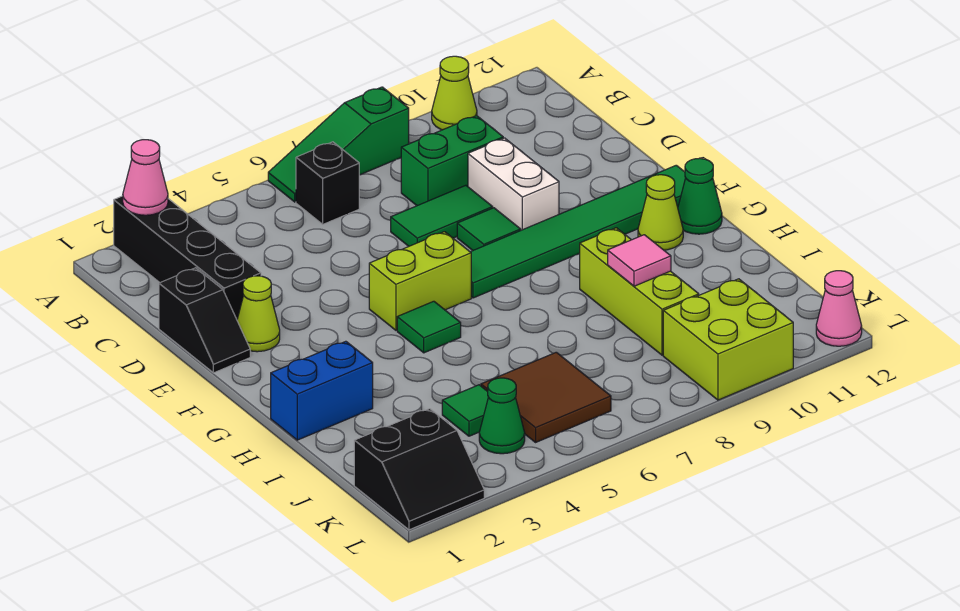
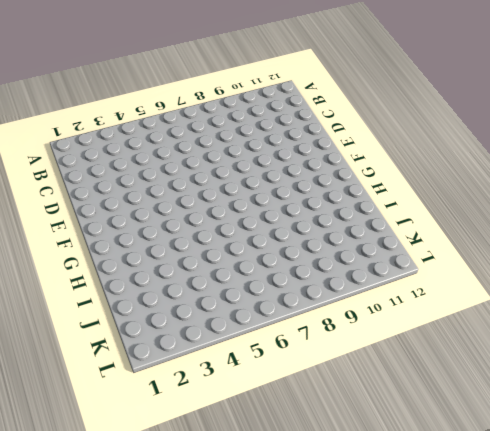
none -> black 1x4 brick [114,196,261,319]
none -> green 1x3 slope [268,87,409,202]
none -> lime 1x1 cone [432,56,477,130]

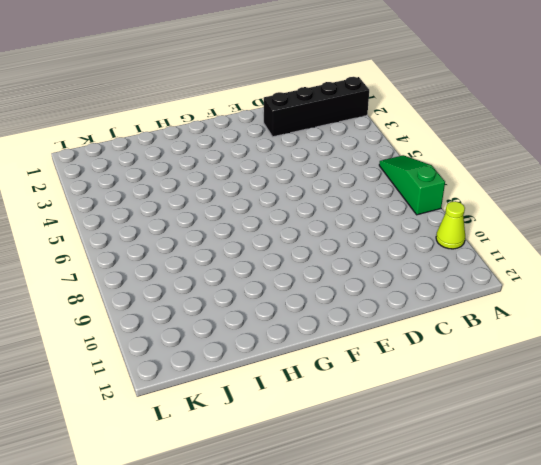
none -> black 1x1 brick [296,142,359,224]
none -> green 1x2 brick [401,116,503,206]
none -> black 1x2 slope [159,268,250,373]

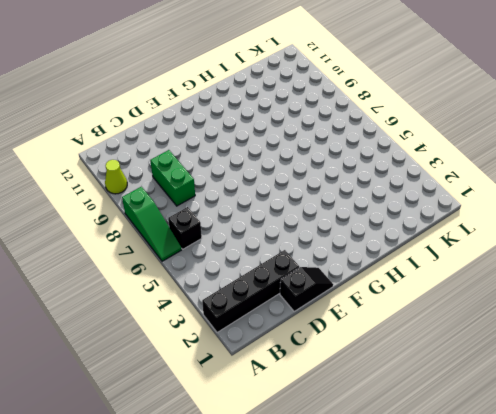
none -> green 1x2 tile [391,185,493,246]
none -> white 1x2 brick [468,138,559,230]
none -> lime 1x1 cone [237,276,280,352]

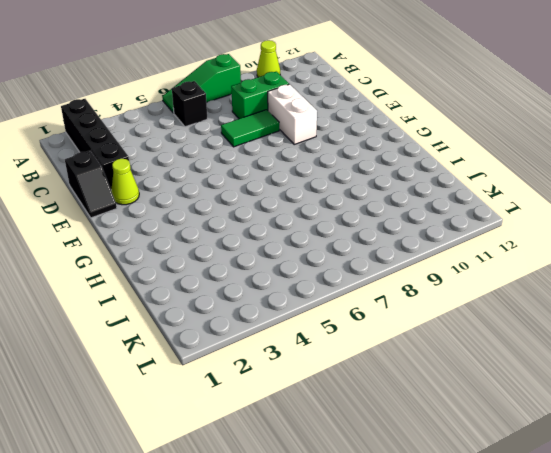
none -> green 1x1 tile [457,208,521,251]
none -> lime 1x2 brick [369,232,471,330]
none -> green 1x6 tile [471,165,686,298]

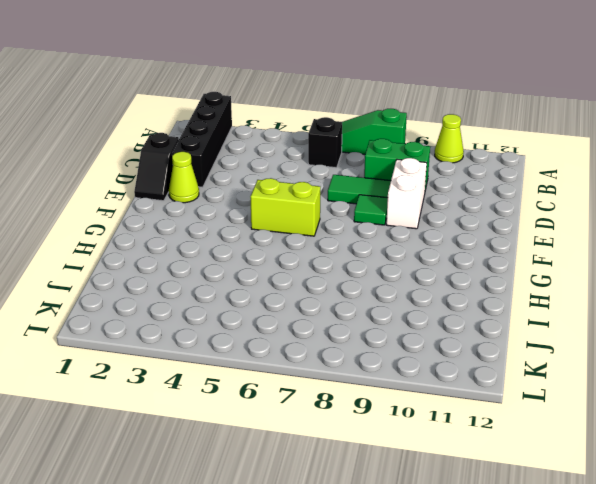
none -> green 1x6 tile [471,165,686,298]
none -> green 1x1 tile [397,301,461,353]
none -> lime 1x1 cone [638,175,683,250]

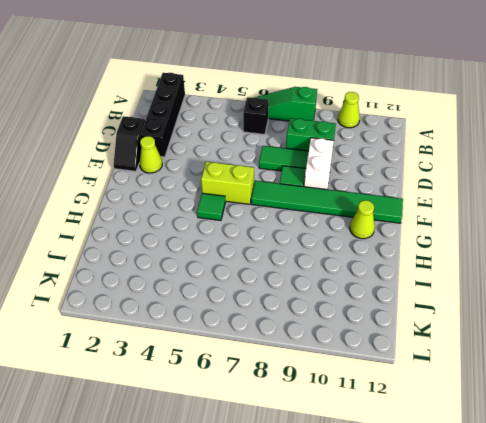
none -> green 1x1 cone [678,158,722,234]
none -> blue 1x2 brick [271,341,373,440]
none -> lime 1x3 brick [580,228,699,355]

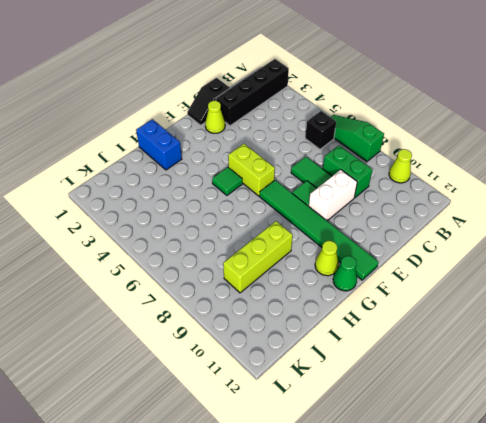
none -> green 1x1 tile [442,385,488,436]
none -> brown 2x2 tile [481,352,611,442]
none -> black 2x2 slope [354,409,484,530]

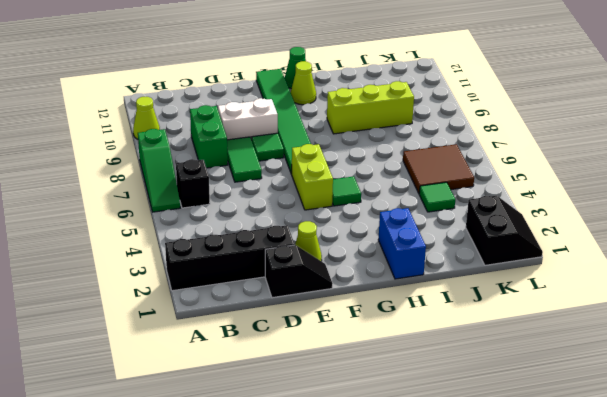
none -> green 1x1 cone [479,378,525,454]
none -> lime 2x2 brick [663,279,793,400]
none -> pink 1x1 cone [816,271,862,346]

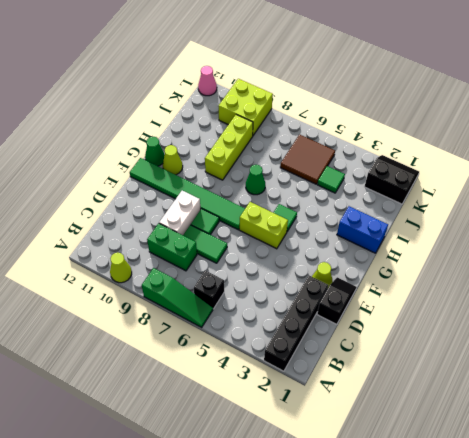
green 1x1 cone [246,165,265,195] -> green 1x1 cone moved to [479,378,525,454]
none -> pink 1x1 cone [123,140,168,215]
none -> pink 1x1 tile [608,235,671,286]

